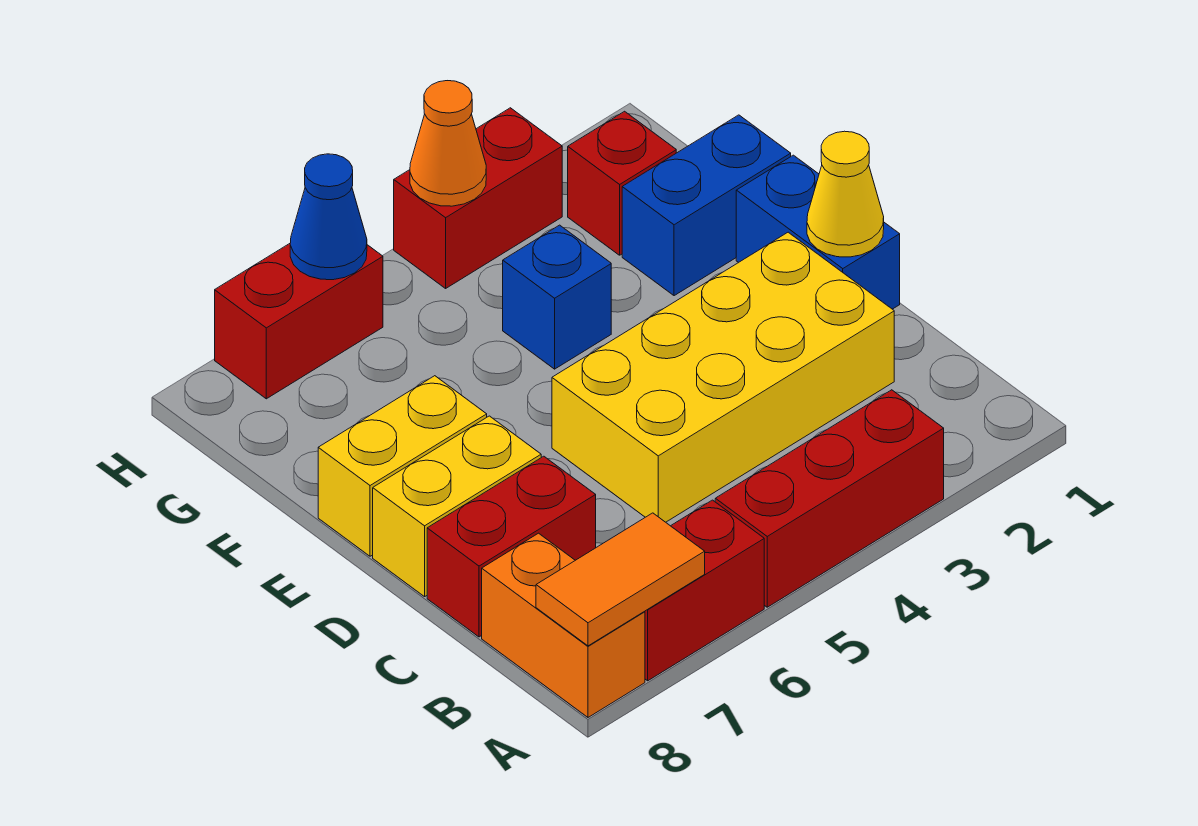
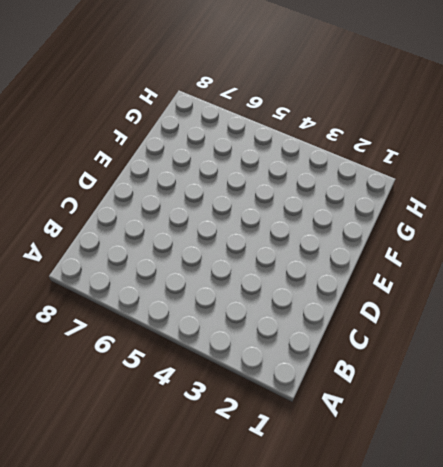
none -> red 1x3 brick [715,390,944,607]
none -> red 1x2 brick [645,500,764,681]
none -> orange 1x2 brick [482,533,645,717]

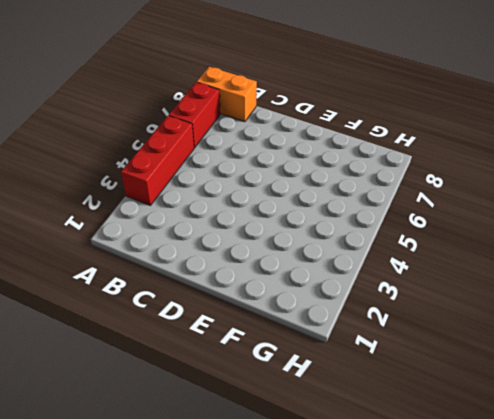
none -> yellow 2x4 brick [552,232,894,522]
none -> red 1x2 brick [427,456,596,637]
none -> blue 1x2 brick [736,155,900,309]

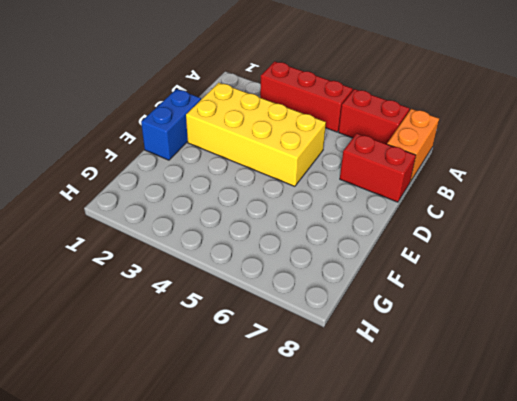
none -> yellow 1x2 brick [373,416,541,597]
none -> yellow 1x2 brick [318,376,487,556]
none -> blue 1x2 brick [622,115,791,296]

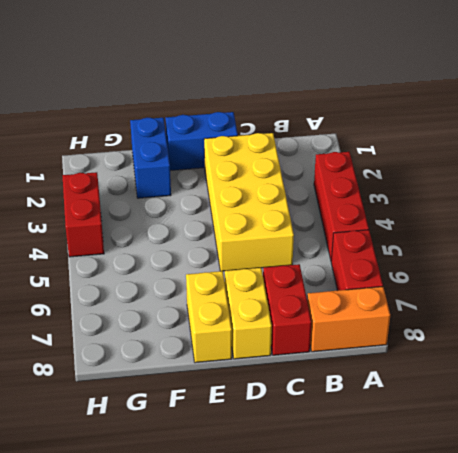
none -> blue 1x1 brick [503,225,611,369]
none -> red 1x1 brick [568,111,676,255]
none -> red 1x2 brick [215,244,383,399]

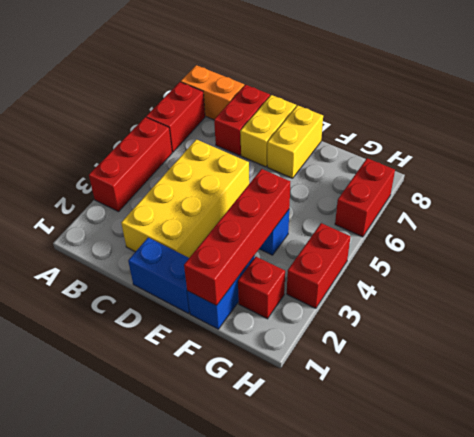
red 1x4 brick [184,169,290,306] -> none
none -> orange 1x2 tile [536,513,705,646]
none -> yellow 1x1 cone [807,131,884,257]
none -> orange 1x1 cone [410,81,486,206]

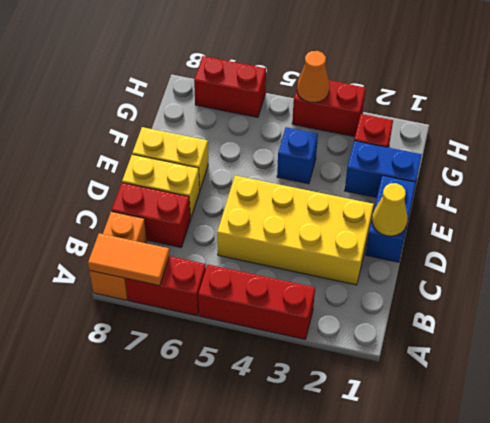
none -> blue 1x1 cone [290,154,367,280]

